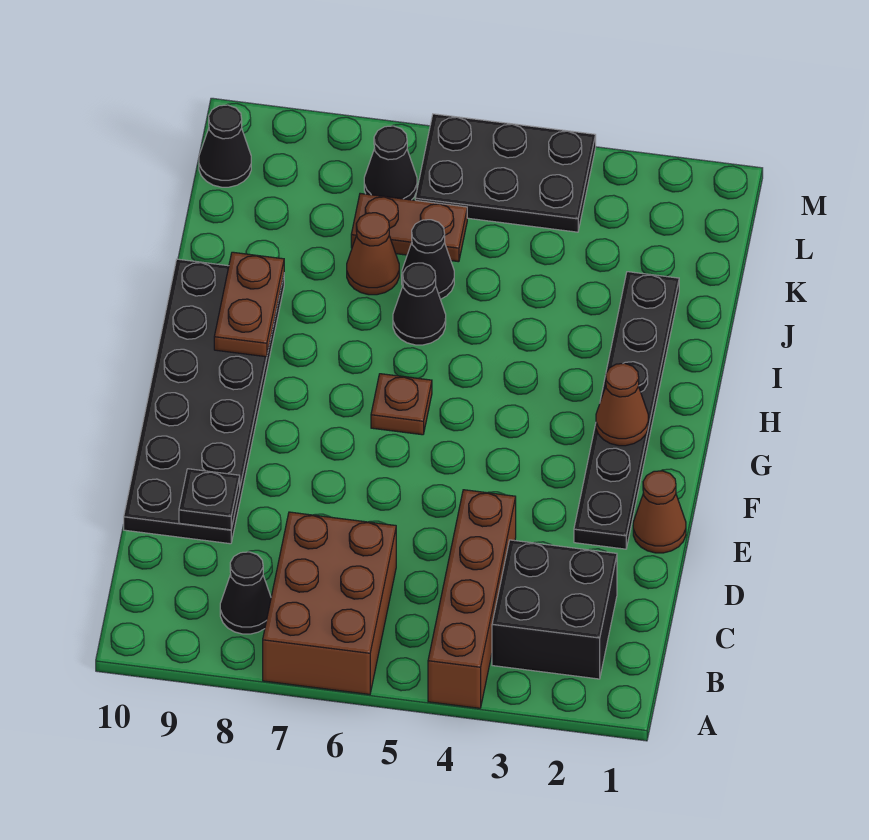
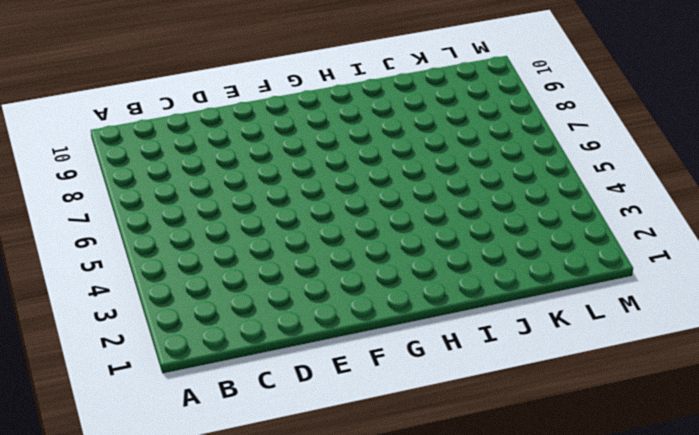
none -> brown 1x4 brick [428,490,516,708]
none -> brown 2x3 brick [263,512,396,694]
none -> black 2x2 brick [492,540,617,679]

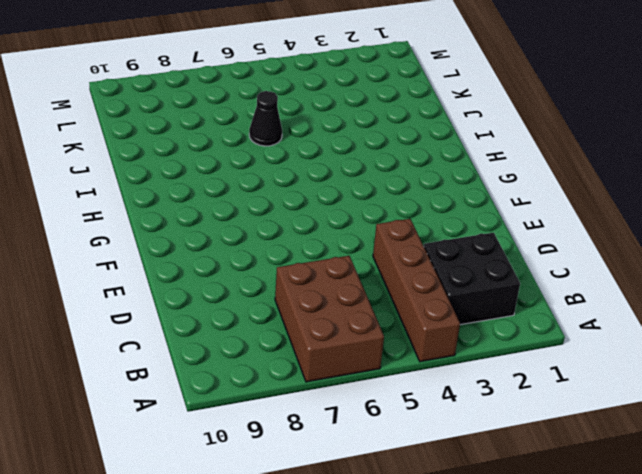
none -> black 1x1 cone [220,552,271,634]
none -> black 2x6 plate [124,259,284,544]
none -> brown 1x1 cone [633,471,686,553]

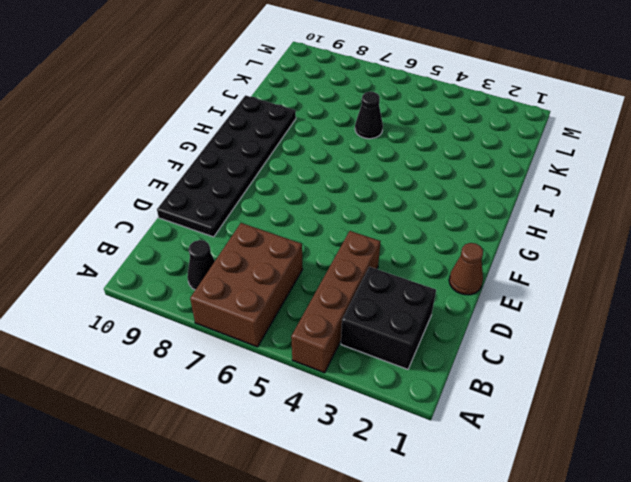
none -> black 1x6 plate [574,272,679,549]
none -> brown 1x1 plate [371,374,432,435]
none -> black 1x1 cone [393,263,446,345]

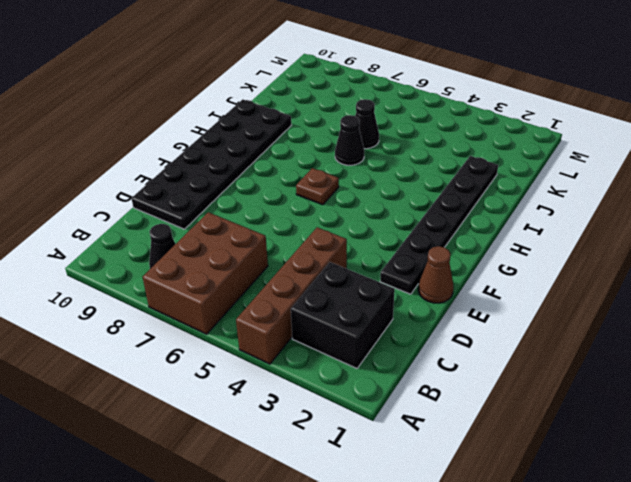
none -> brown 1x1 cone [347,213,399,295]
none -> brown 1x2 plate [351,193,467,262]
none -> black 2x3 plate [415,114,596,232]

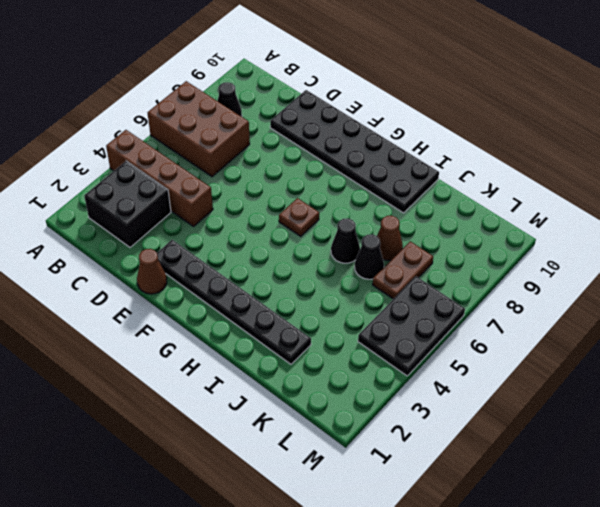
none -> black 1x1 cone [364,126,417,200]
none -> black 1x1 cone [199,105,251,187]
none -> black 1x1 plate [179,469,240,530]

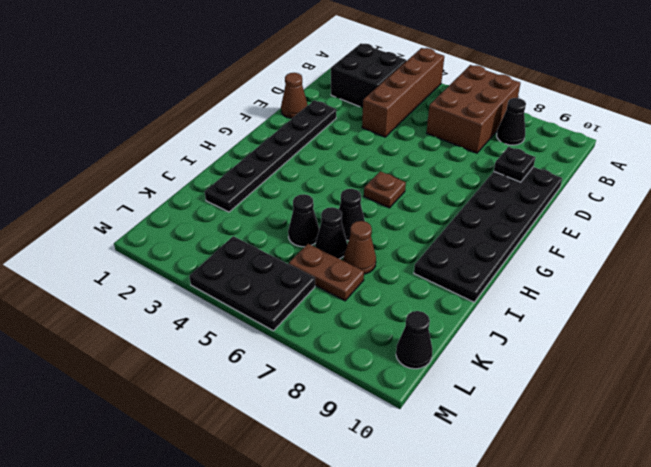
black 1x1 cone [288,194,319,247] -> black 1x1 cone moved to [364,126,417,200]
none -> brown 1x1 cone [596,363,648,446]
none -> brown 1x2 plate [214,252,284,357]

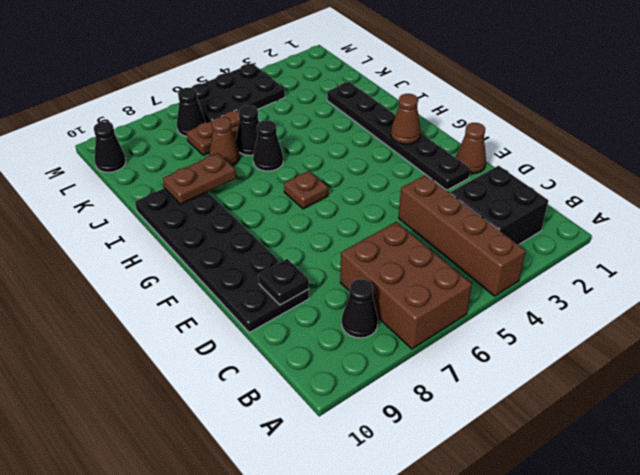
brown 1x2 plate [163,153,236,204] -> brown 1x2 plate turned to [214,252,284,357]

